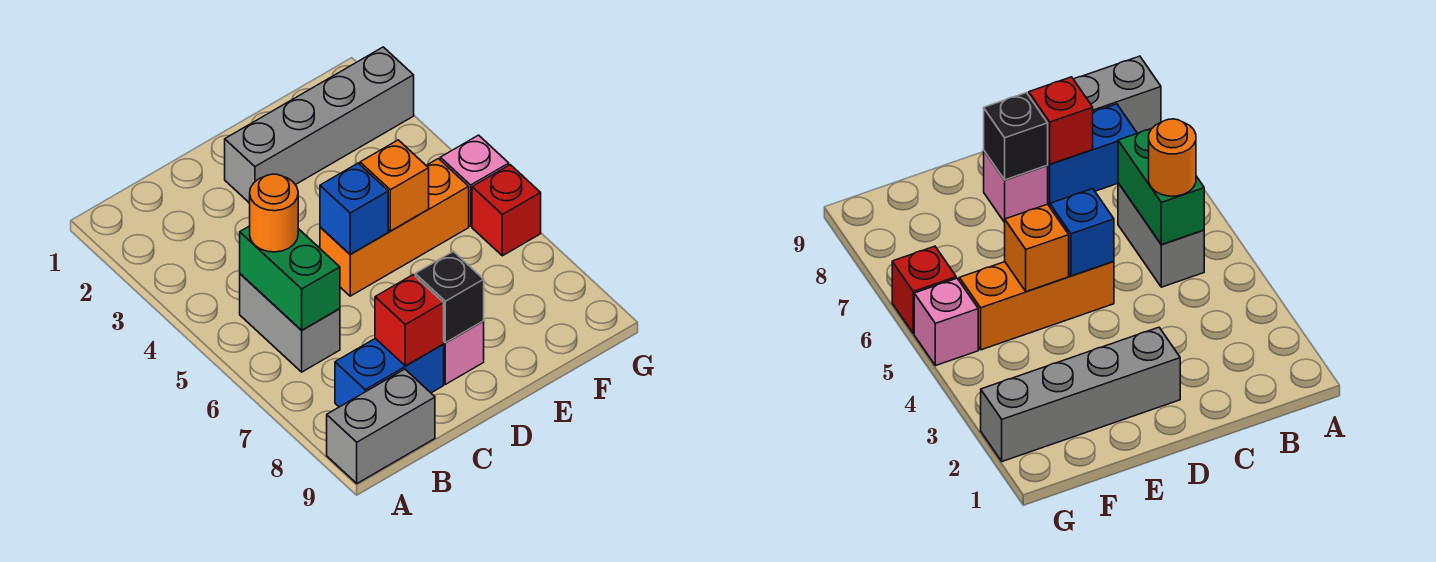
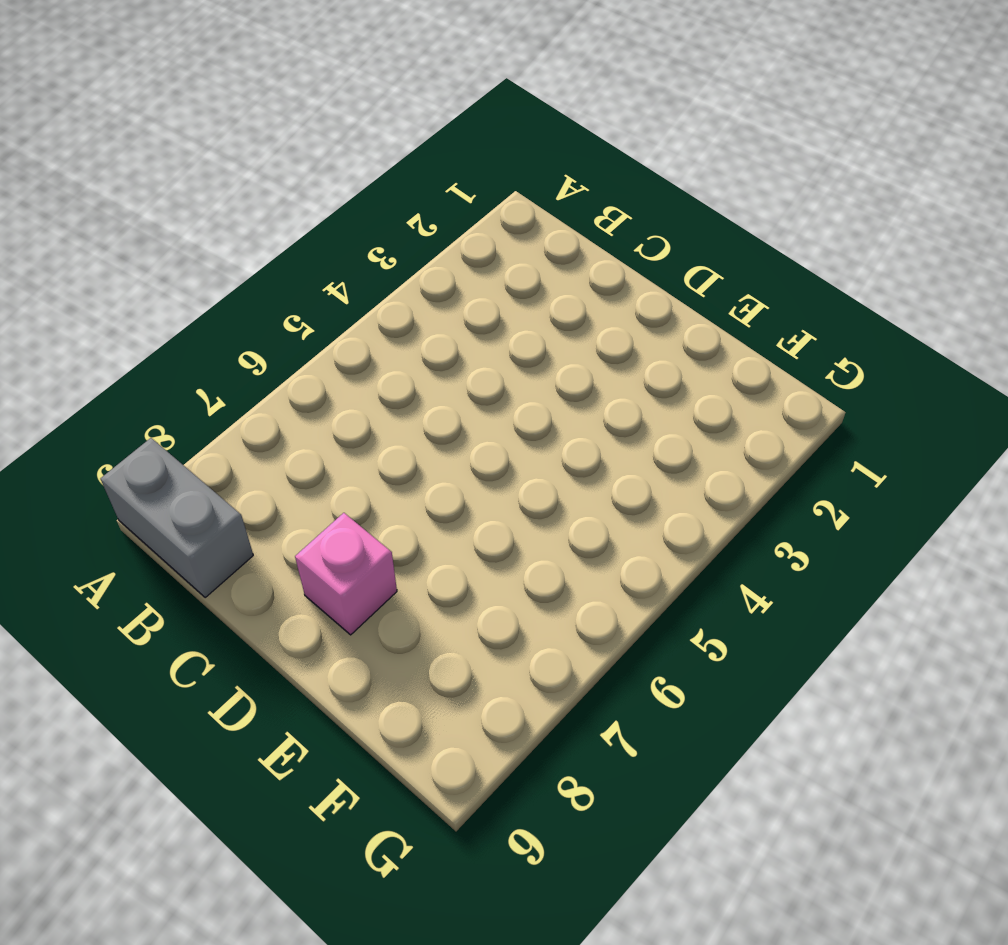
none -> grey 1x2 brick [240,274,340,372]
none -> blue 1x2 brick [335,338,444,407]
none -> grey 1x4 brick [225,47,414,203]

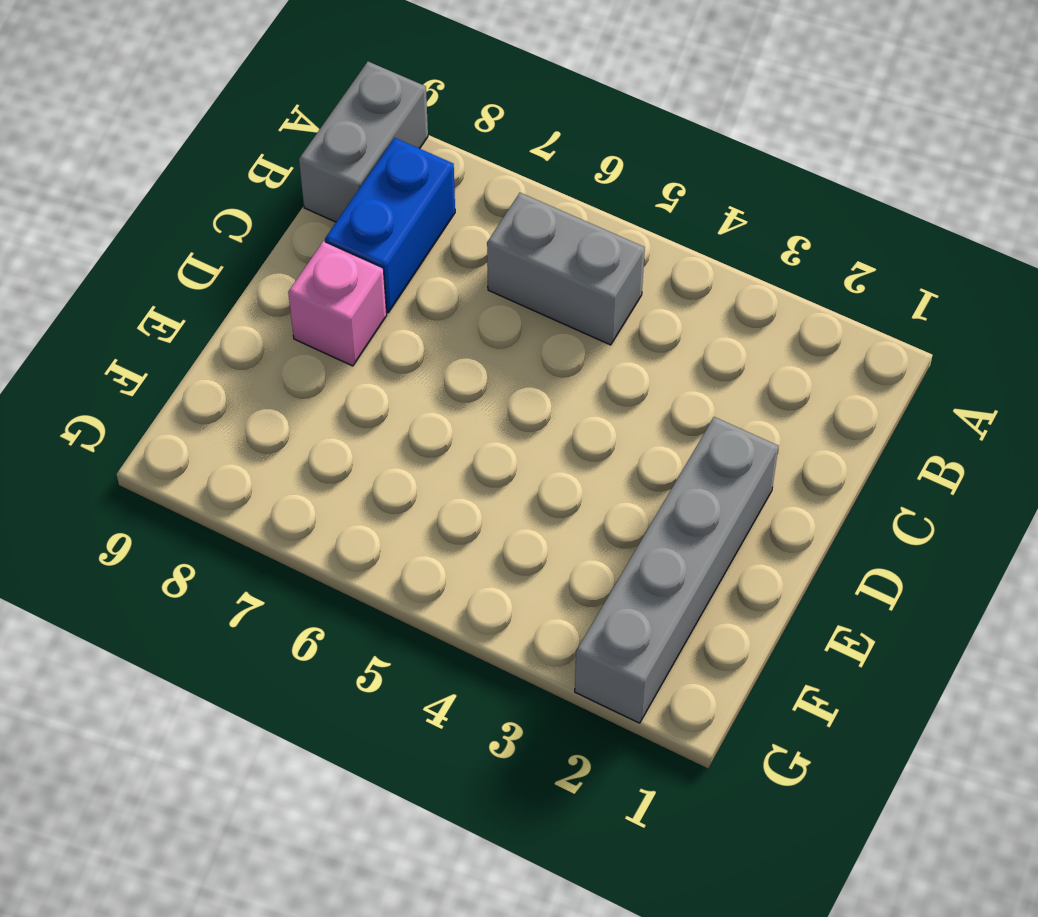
none -> orange 1x3 brick [320,159,469,296]
none -> pink 1x1 brick [440,135,509,226]
none -> red 1x1 brick [472,165,541,256]

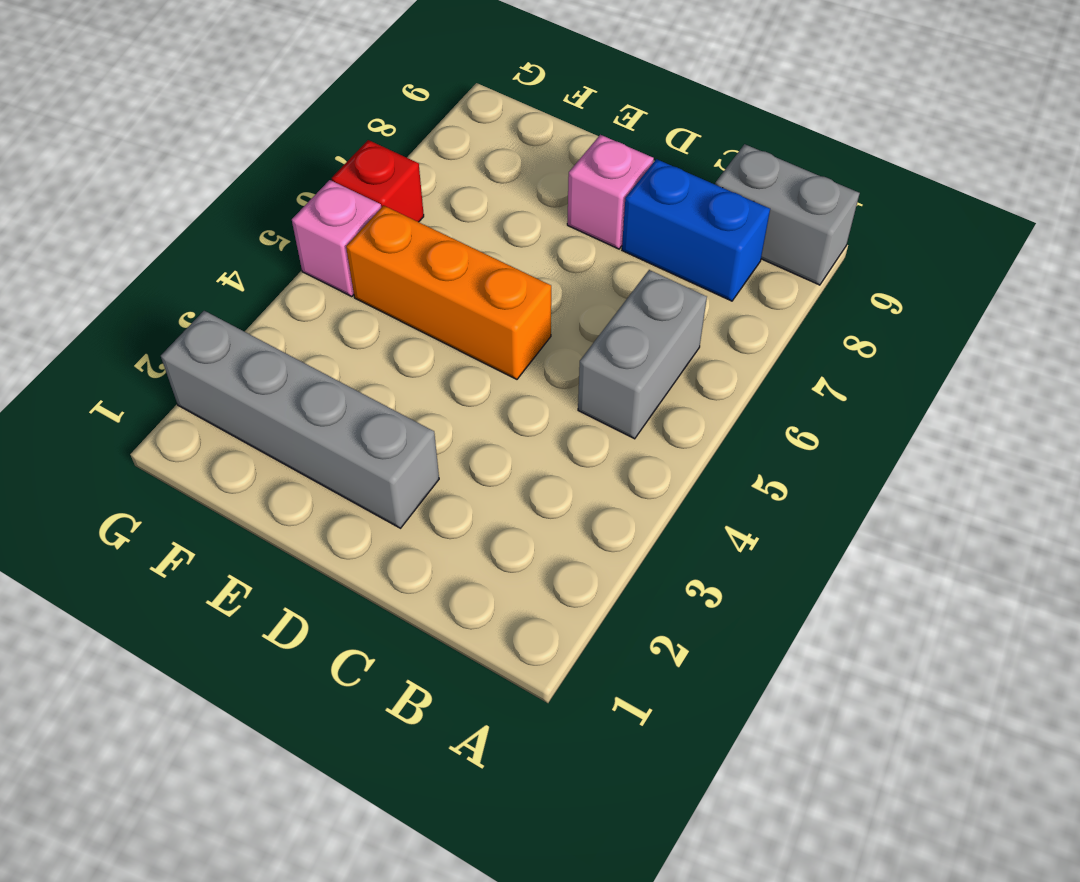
none -> green 1x2 brick [240,226,340,330]
none -> red 1x1 brick [375,275,444,366]
none -> blue 1x1 brick [320,163,388,254]

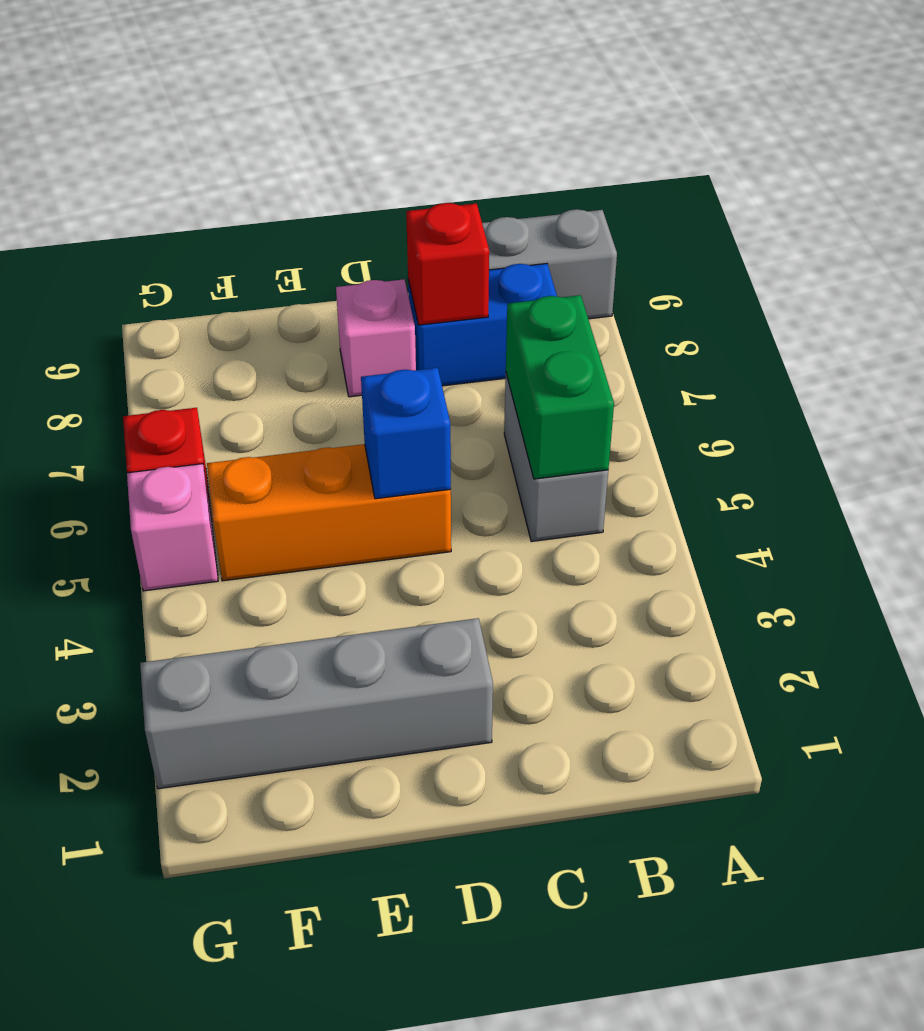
none -> black 1x1 brick [415,251,484,343]
none -> orange 1x1 brick [360,140,429,231]
none -> orange 1x1 round brick [250,174,298,252]

